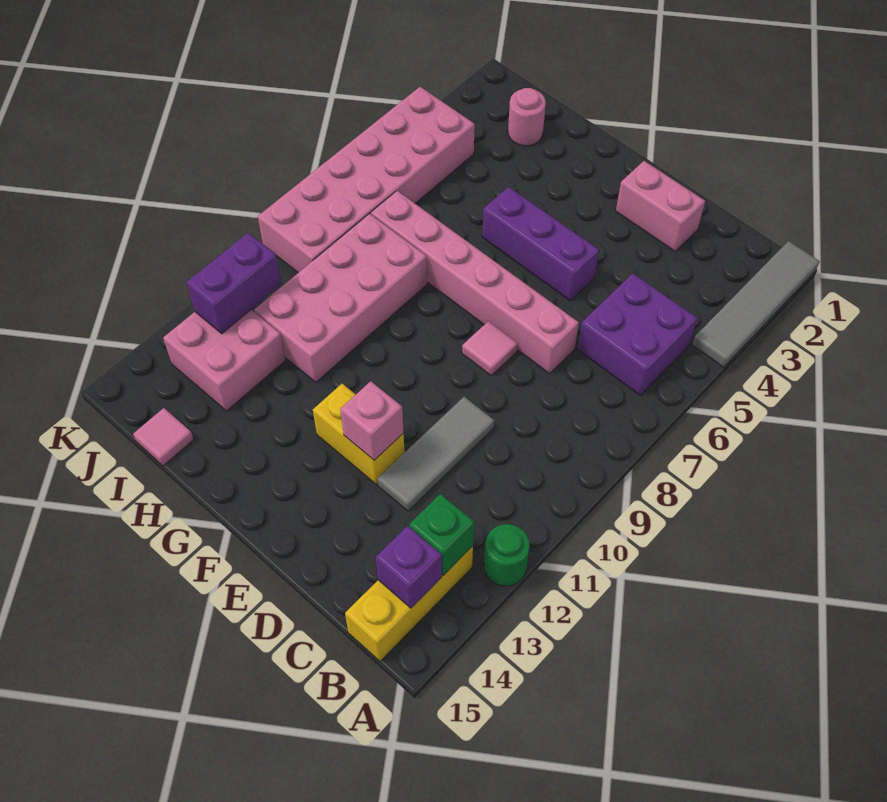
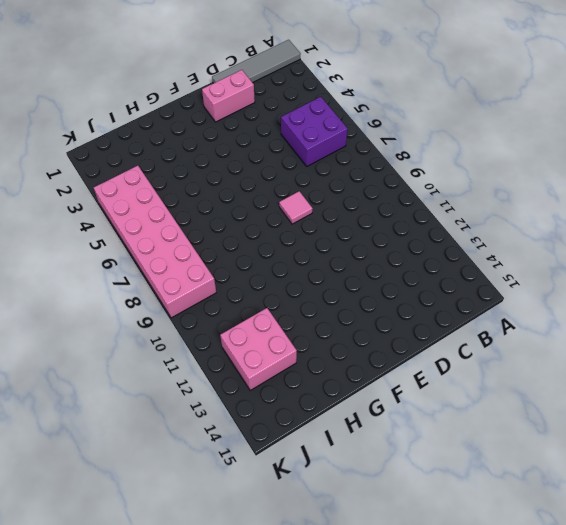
grey 1x4 tile [212,40,301,83] -> grey 1x4 tile turned to [692,241,820,367]
none -> green 1x1 round brick [484,524,530,586]
none -> yellow 1x3 brick [345,546,473,661]
none -> pink 1x6 brick [371,191,579,374]

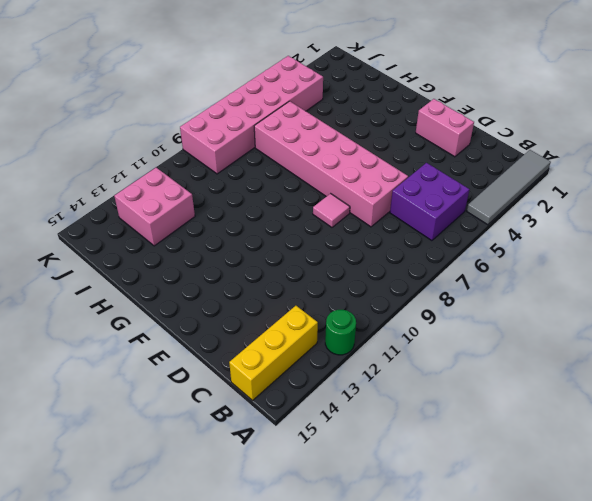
pink 2x6 brick [254,101,408,227] -> pink 1x6 brick [371,191,579,374]
none -> grey 1x3 tile [377,397,494,511]
none -> purple 1x3 brick [482,187,599,301]
none -> yellow 1x2 brick [313,384,405,485]

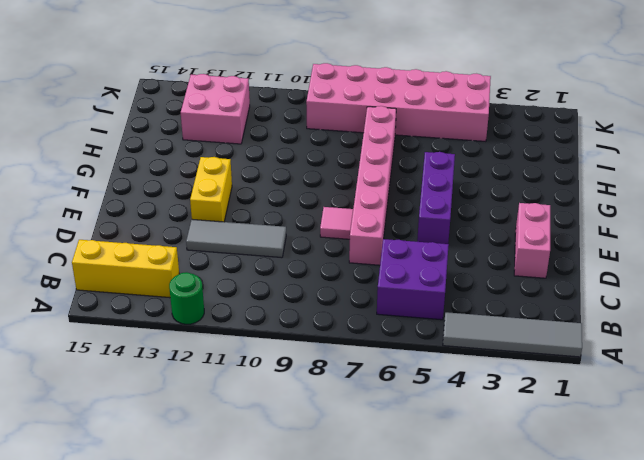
none -> pink 2x4 brick [254,214,427,382]
none -> pink 1x1 round brick [508,88,546,146]
none -> pink 1x1 tile [133,408,194,466]

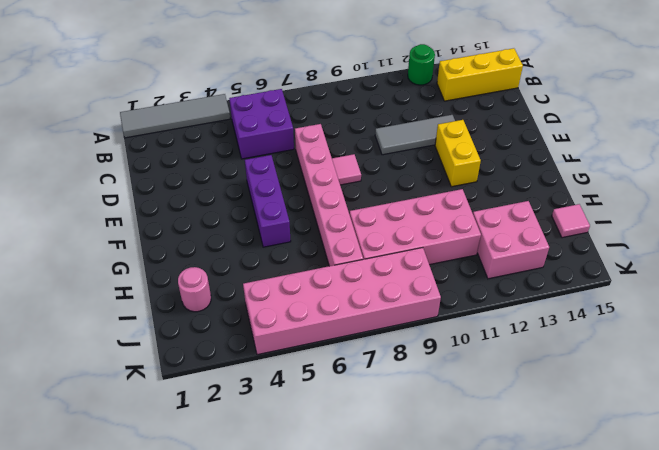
none -> pink 1x2 brick [616,161,705,251]
none -> green 1x1 brick [409,494,474,575]
none -> purple 1x1 brick [376,526,442,608]

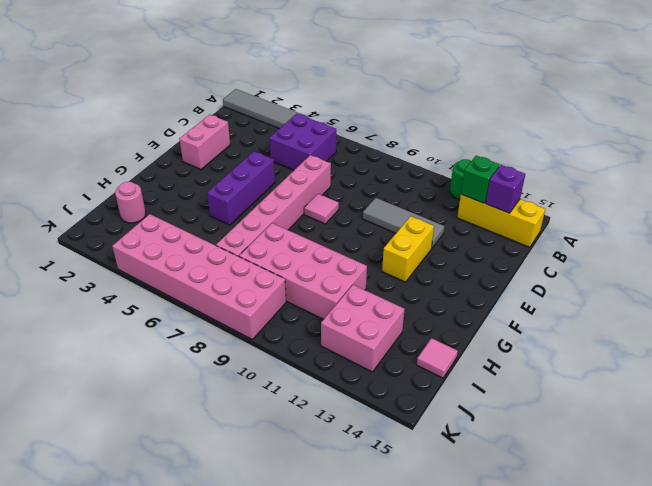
none -> pink 1x1 brick [340,381,404,460]
none -> purple 1x2 brick [186,233,281,334]

